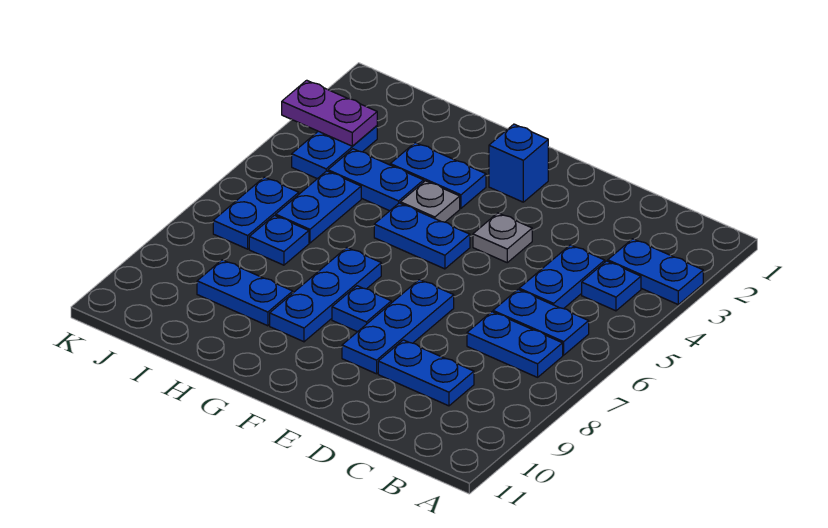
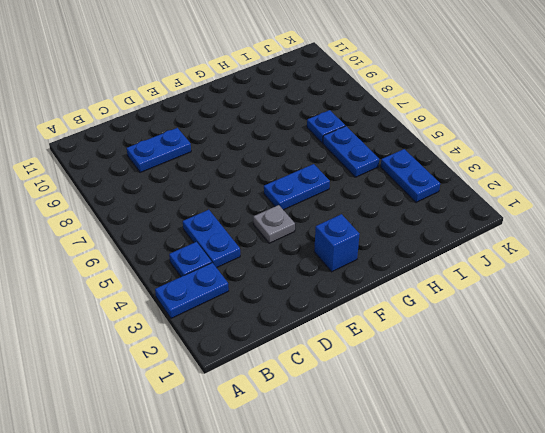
none -> blue 1x2 plate [493,290,589,355]
none -> blue 1x2 plate [467,312,563,377]
none -> blue 1x3 plate [342,280,454,374]

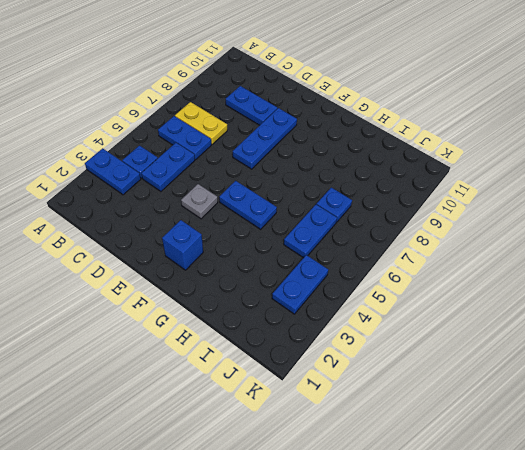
yellow 1x2 plate [175,102,227,144] -> blue 1x2 plate [467,312,563,377]
none -> blue 1x1 plate [332,286,391,332]
none -> blue 1x2 plate [390,143,486,208]
none -> grey 1x1 plate [400,181,460,222]

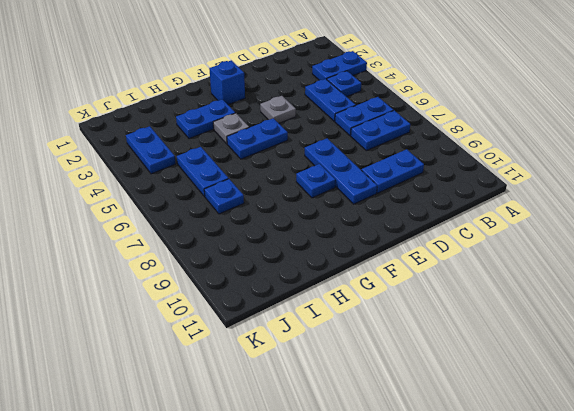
none -> blue 1x3 plate [270,248,381,342]
none -> blue 1x2 plate [328,149,424,211]
none -> blue 1x2 plate [197,260,293,326]

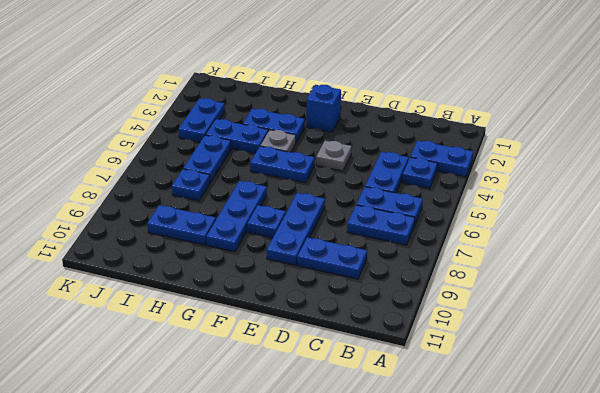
none -> blue 1x2 plate [213,177,299,249]
none -> purple 1x2 plate [282,80,377,146]

